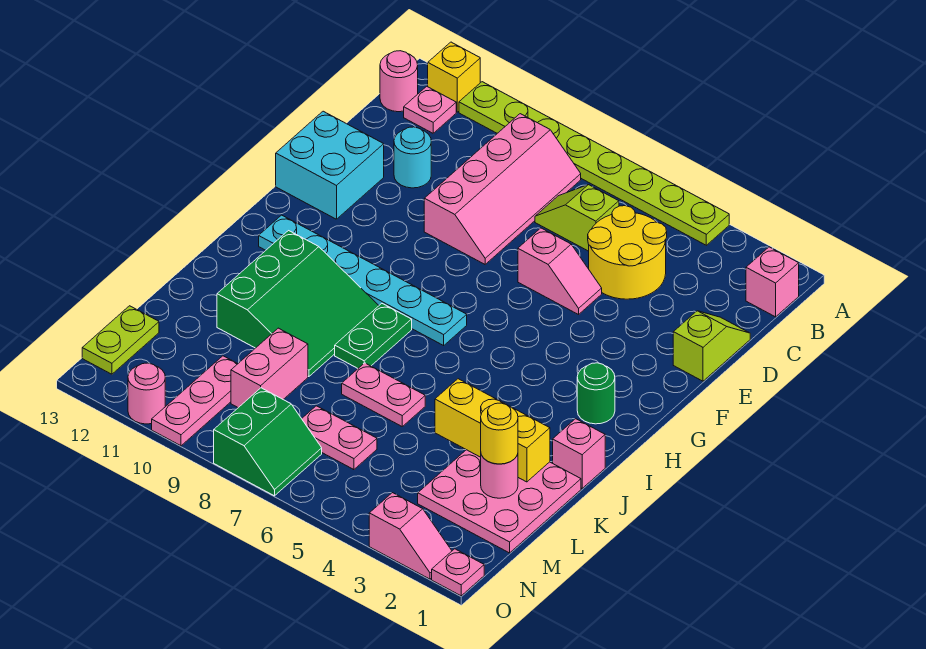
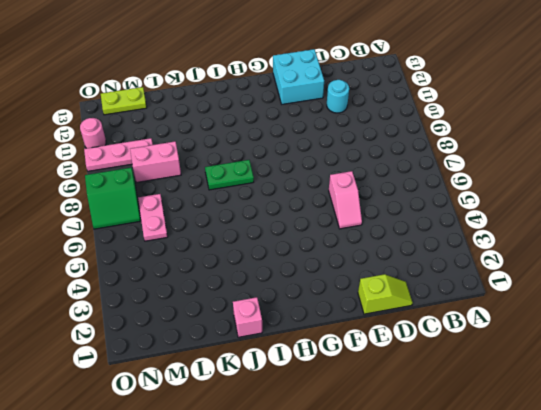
none -> lime 1x8 plate [459,82,729,245]
none -> yellow 1x1 brick [428,42,480,112]
none -> pink 1x1 brick [746,247,799,317]
none -> pink 2x4 slope [424,114,581,264]

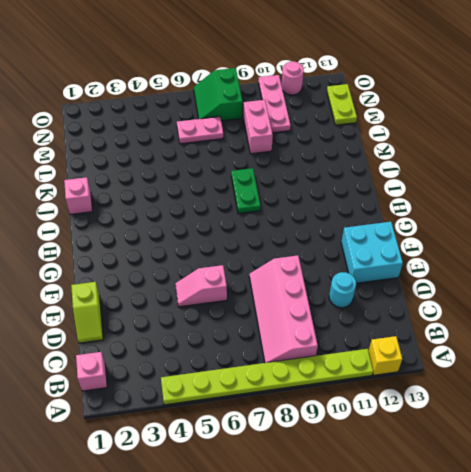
none -> pink 1x1 plate [404,86,456,133]
none -> pink 1x1 round brick [380,51,418,112]
none -> yellow 2x2 round brick [588,206,667,299]
none -> lime 1x2 slope [535,185,619,251]

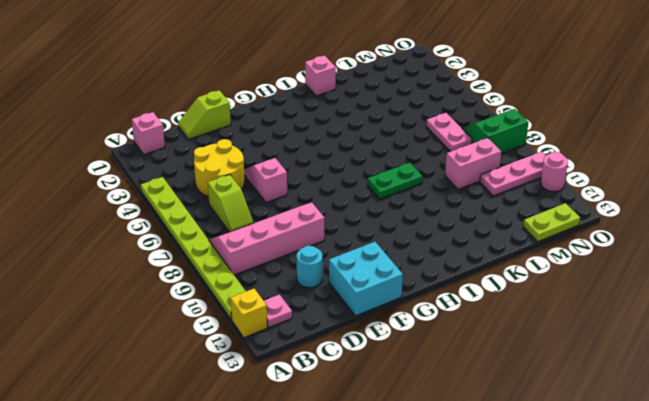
none -> pink 1x1 round brick [380,51,418,112]
none -> green 1x1 round brick [577,363,615,424]
none -> cyan 1x6 plate [259,215,467,345]
none -> green 3x3 slope [217,231,379,377]

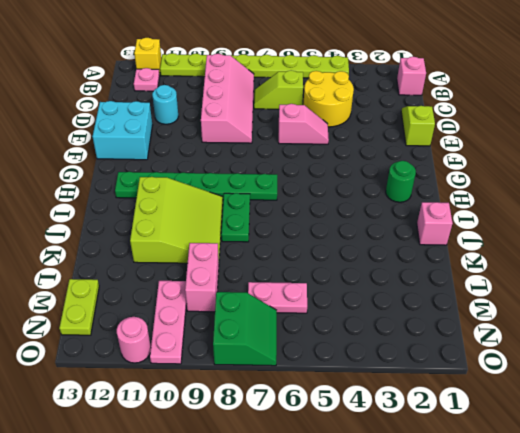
green 1x6 plate [115,172,277,200] -> cyan 1x6 plate [259,215,467,345]
lime 3x3 slope [130,177,223,263] -> green 3x3 slope [217,231,379,377]
none -> pink 1x1 round brick [380,51,418,112]
none -> pink 3x3 plate [418,450,581,553]
none -> pink 1x2 plate [342,363,425,426]
none -> pink 1x1 plate [432,549,484,596]

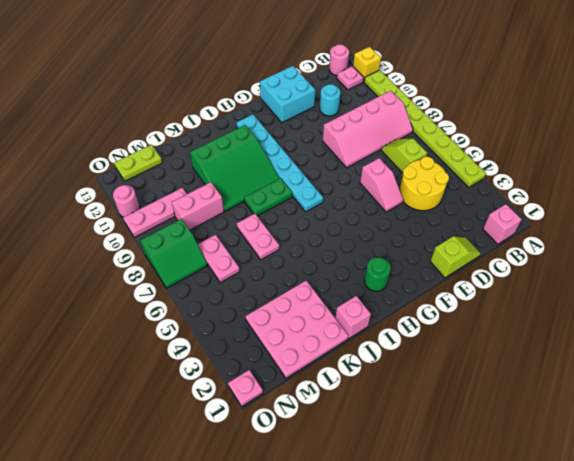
none -> pink 1x2 slope [369,493,452,579]
none -> yellow 1x3 brick [435,379,550,482]
none -> pink 1x1 round brick [481,454,518,498]
none -> yellow 1x1 round brick [481,403,518,464]

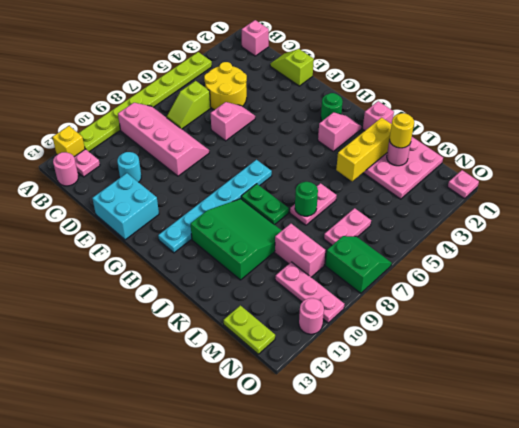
pink 1x2 slope [318,112,361,151] -> pink 1x2 slope moved to [369,493,452,579]
green 1x1 round brick [295,182,318,216] -> none

